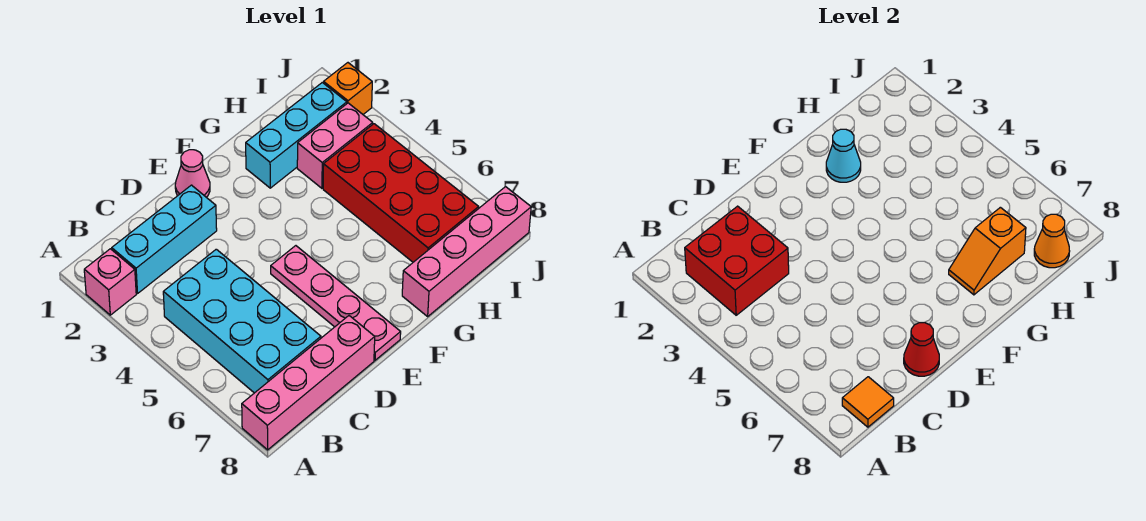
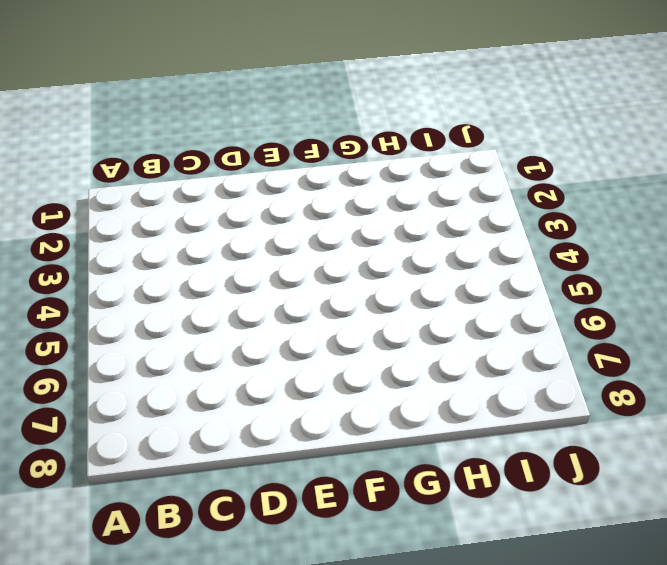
none -> pink 1x1 brick [84,249,136,315]
none -> pink 1x4 brick [242,316,375,450]
none -> cyan 1x3 brick [112,185,217,293]

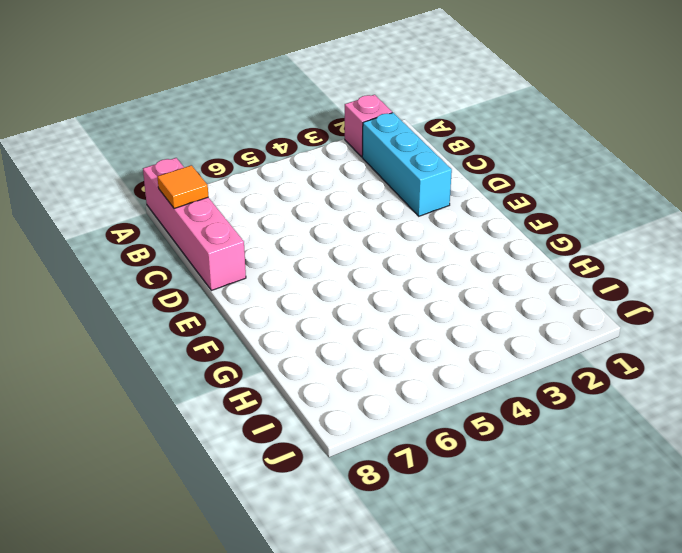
none -> cyan 2x4 brick [163,249,321,393]
none -> pink 1x1 cone [175,150,210,197]
none -> pink 1x4 plate [271,246,401,360]

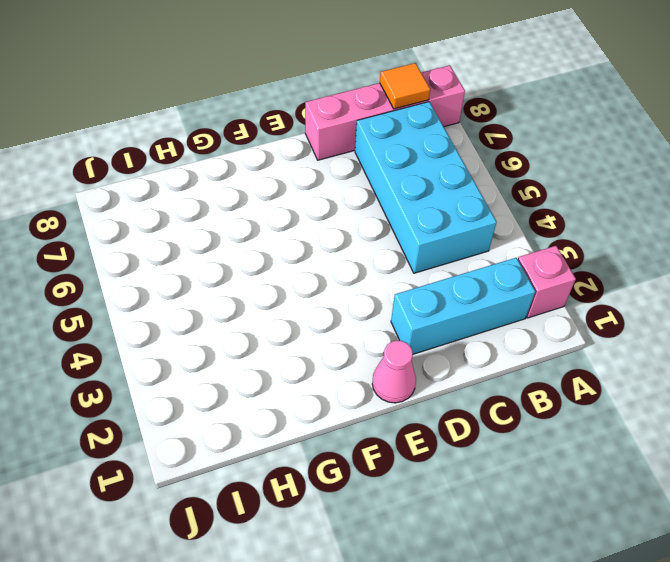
none -> pink 1x4 plate [271,246,401,360]
none -> cyan 1x3 brick [246,82,347,188]
none -> pink 1x4 brick [402,187,531,316]

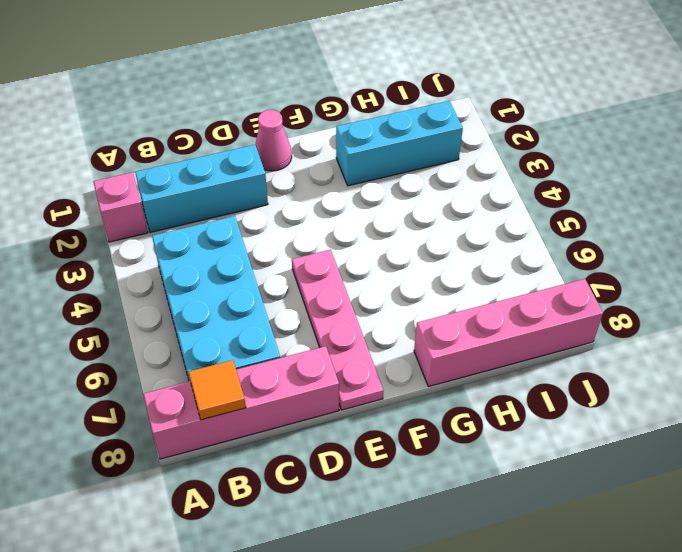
none -> pink 1x2 brick [297,103,373,188]
none -> red 2x4 brick [323,124,479,262]
none -> orange 1x1 brick [324,63,372,114]

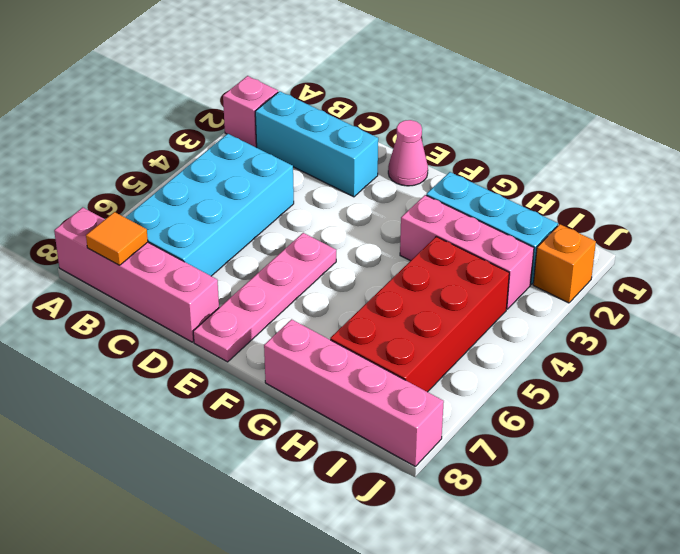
pink 1x3 brick [400,195,534,309] -> pink 1x2 brick [297,103,373,188]
none -> red 2x2 brick [685,206,789,315]
none -> red 1x1 cone [904,323,939,376]
none -> cyan 1x1 cone [826,129,861,182]

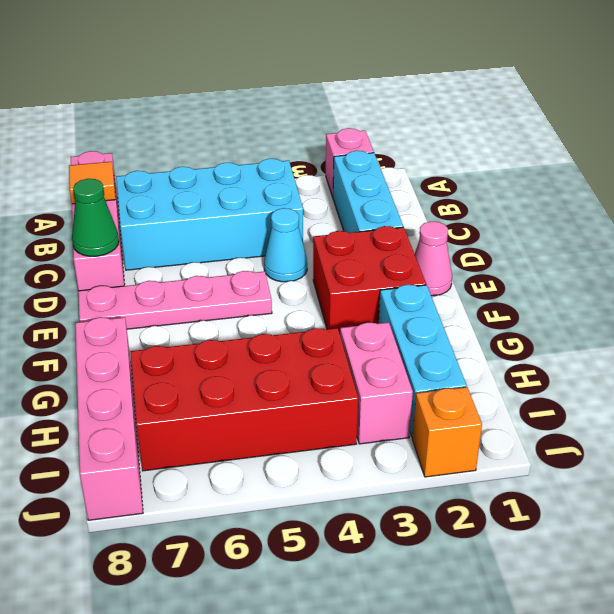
cyan 1x1 cone [264,208,307,282] -> cyan 1x1 cone moved to [826,129,861,182]
green 1x1 cone [72,179,119,256] -> red 1x1 cone [904,323,939,376]
red 2x2 brick [313,226,426,333] -> red 2x2 brick moved to [685,206,789,315]
none -> orange 1x2 slope [949,207,1026,295]
none -> orange 1x1 cone [1034,214,1070,268]

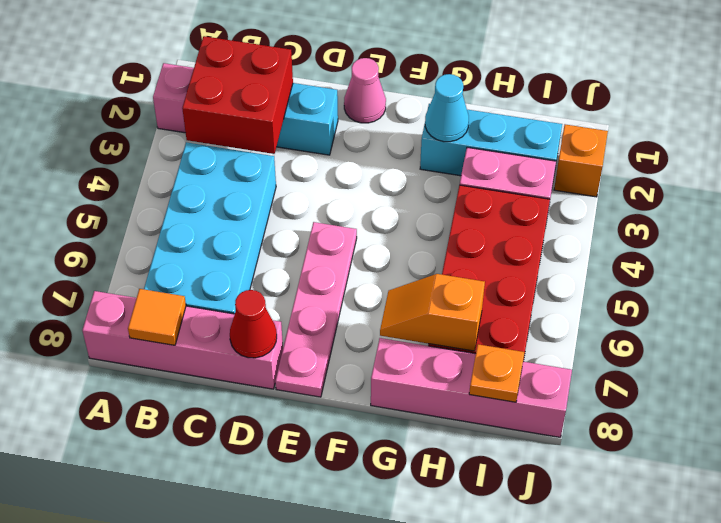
orange 1x1 plate [469,344,524,402] -> orange 1x1 cone [1034,214,1070,268]

